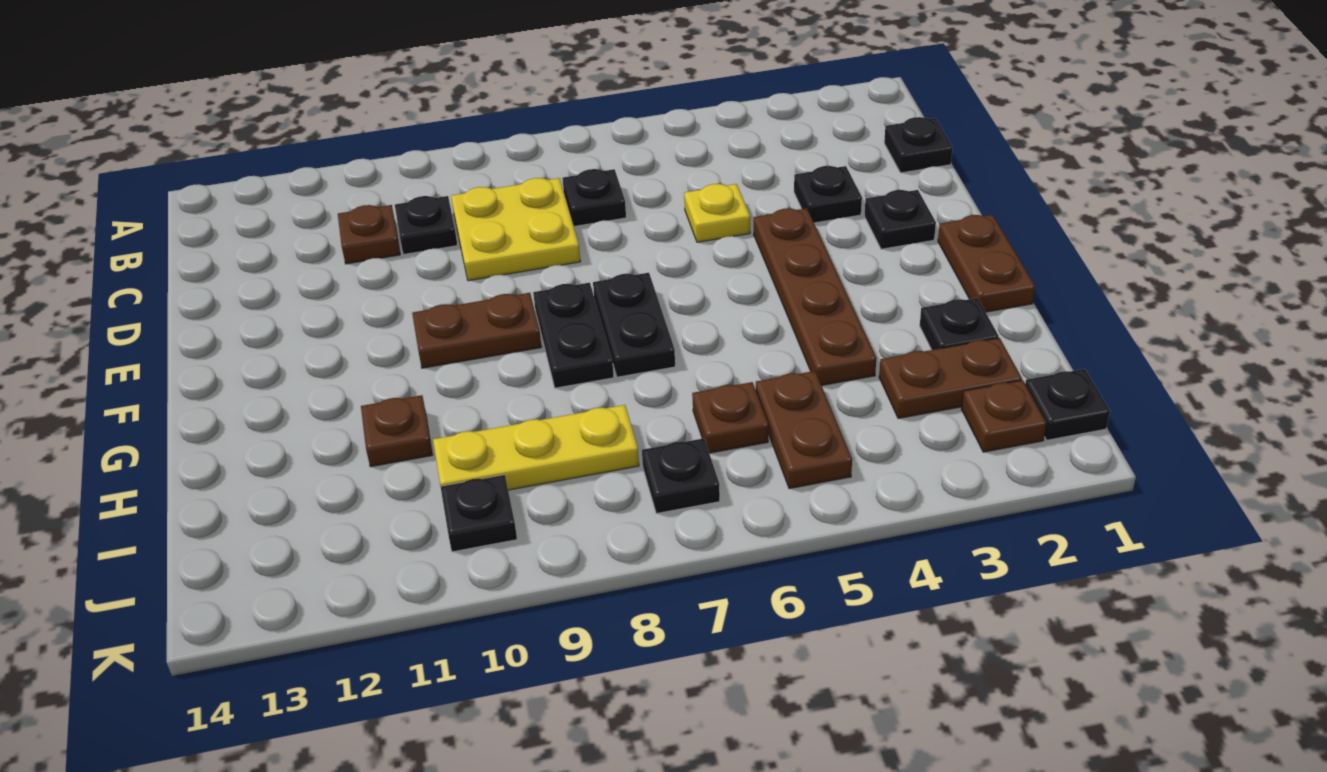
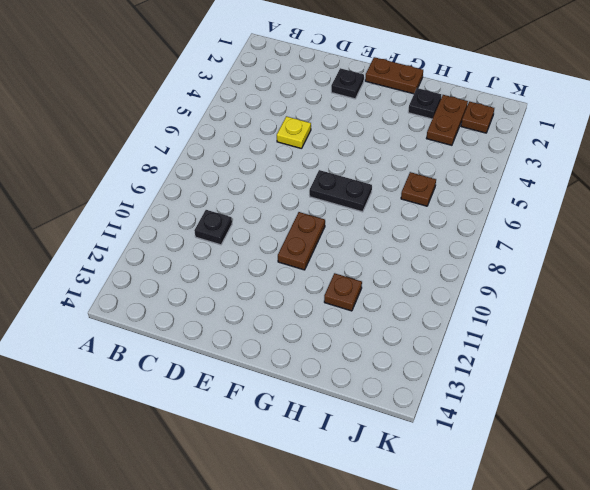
none -> black 1x1 plate [884,117,953,173]
none -> black 1x1 plate [562,169,626,226]
none -> yellow 2x2 plate [451,178,581,281]

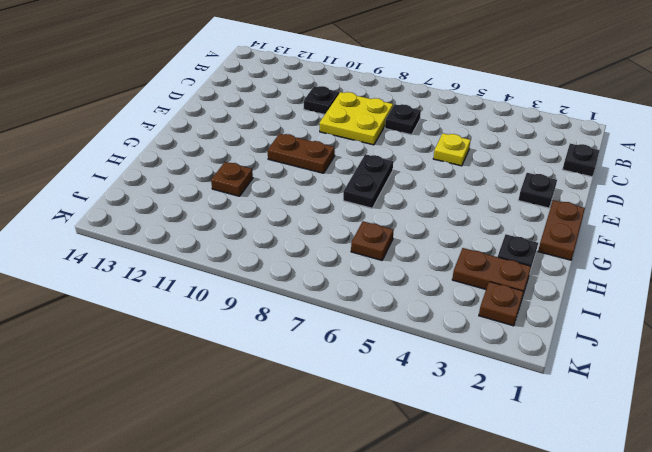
none -> brown 1x1 plate [338,205,400,264]
none -> black 1x1 plate [794,166,862,223]
none -> brown 1x4 plate [754,208,876,386]

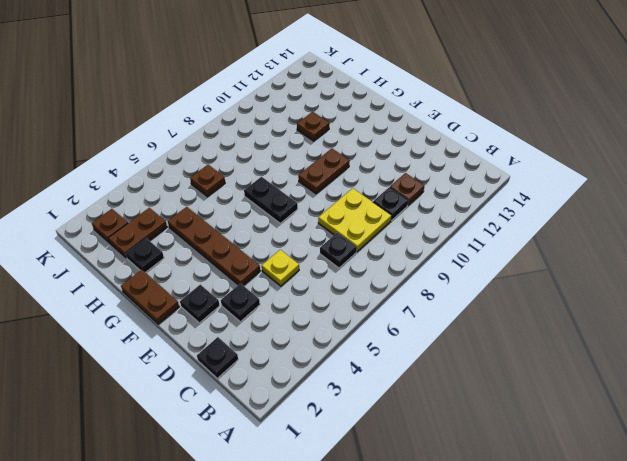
none -> black 1x2 plate [533,283,614,388]
none -> brown 1x2 plate [756,371,852,489]
none -> yellow 1x3 plate [433,405,639,490]

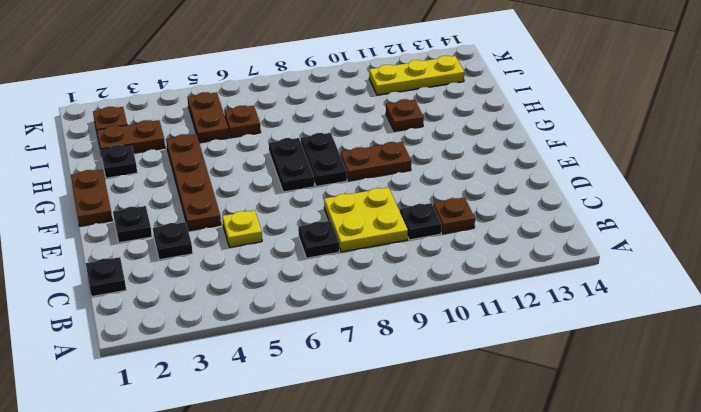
yellow 1x3 plate [369,56,464,95] -> yellow 1x3 plate moved to [433,405,639,490]
none -> black 1x1 plate [1025,369,1110,440]
none -> black 1x1 plate [642,438,720,514]
none -> black 1x1 plate [441,475,517,552]

